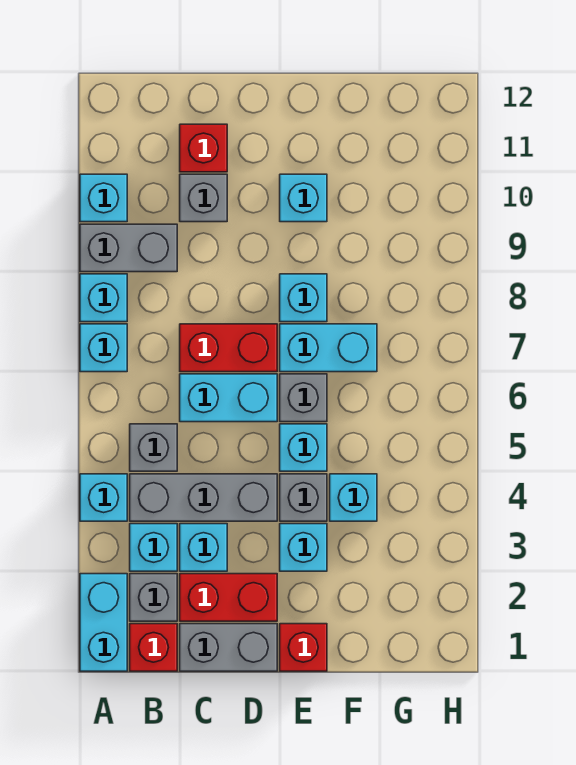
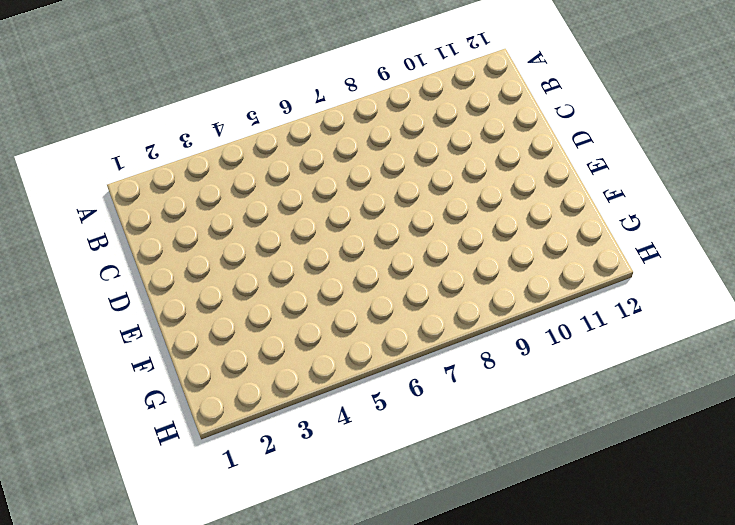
none -> cyan 1x2 brick [80,574,127,671]
none -> cyan 1x1 brick [80,474,127,521]
none -> cyan 1x1 brick [80,324,127,372]

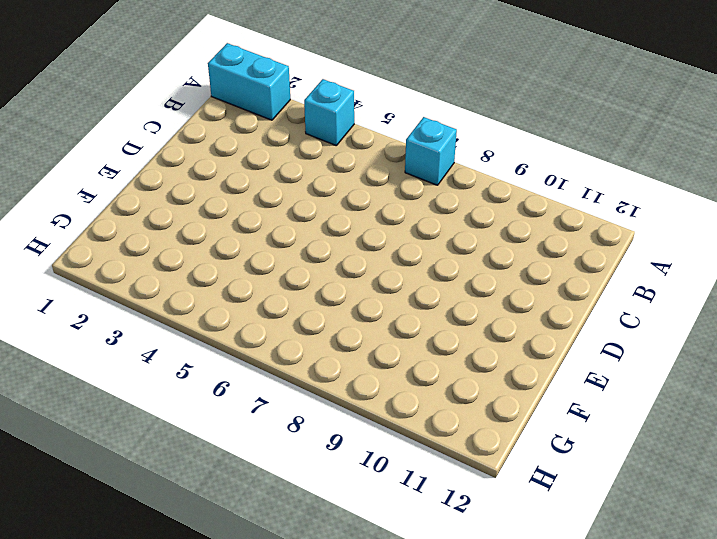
none -> cyan 1x1 brick [80,274,127,322]
none -> grey 1x2 brick [80,224,177,272]
none -> cyan 1x1 brick [80,174,127,222]

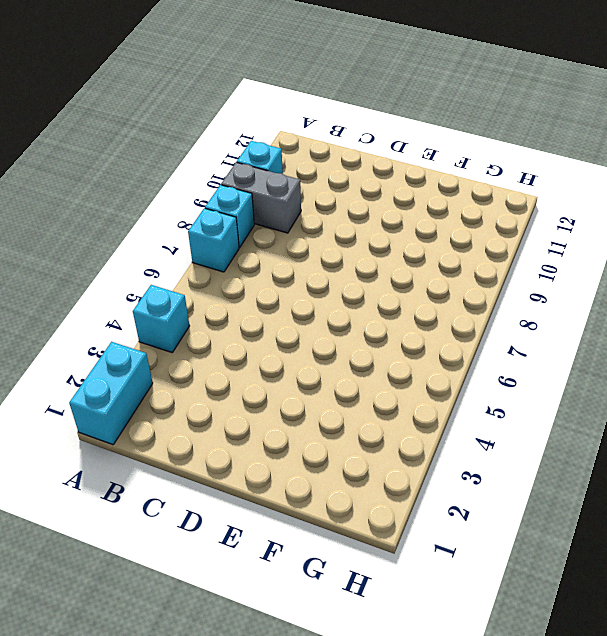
none -> red 1x1 brick [130,624,177,671]
none -> grey 1x1 brick [130,574,177,621]
none -> cyan 1x1 brick [130,524,177,571]

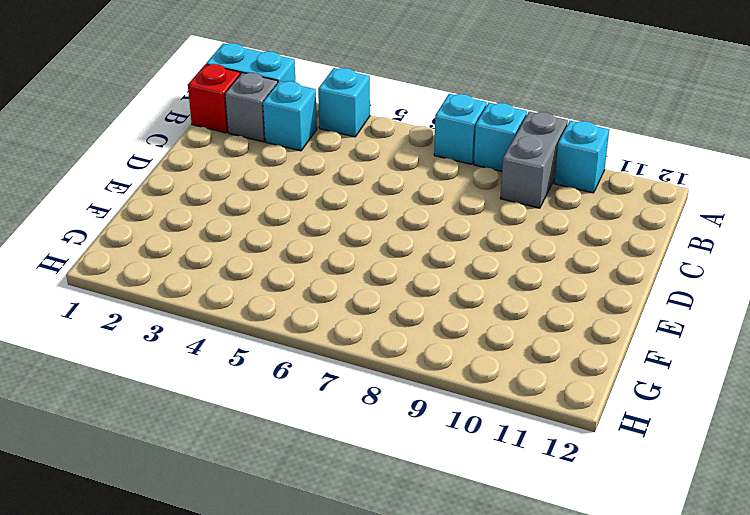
none -> grey 1x3 brick [130,474,277,521]
none -> grey 1x1 brick [130,424,177,471]
none -> grey 1x2 brick [180,624,277,671]

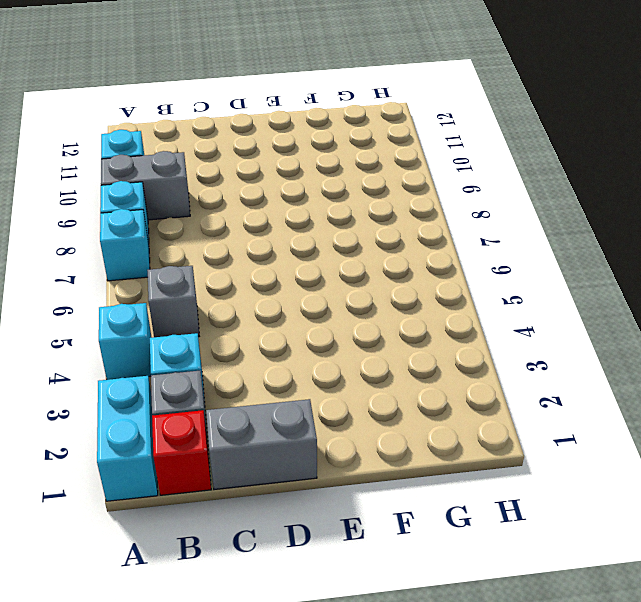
none -> grey 1x3 brick [130,474,277,521]
none -> red 1x2 brick [180,574,277,621]
none -> cyan 1x1 brick [180,524,227,571]

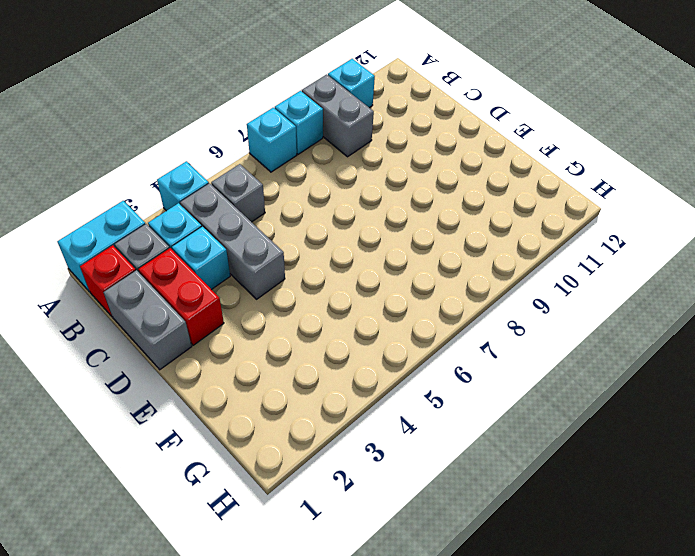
none -> cyan 1x2 brick [180,374,277,422]
none -> red 1x2 brick [180,324,277,372]
none -> grey 1x1 brick [180,174,227,222]

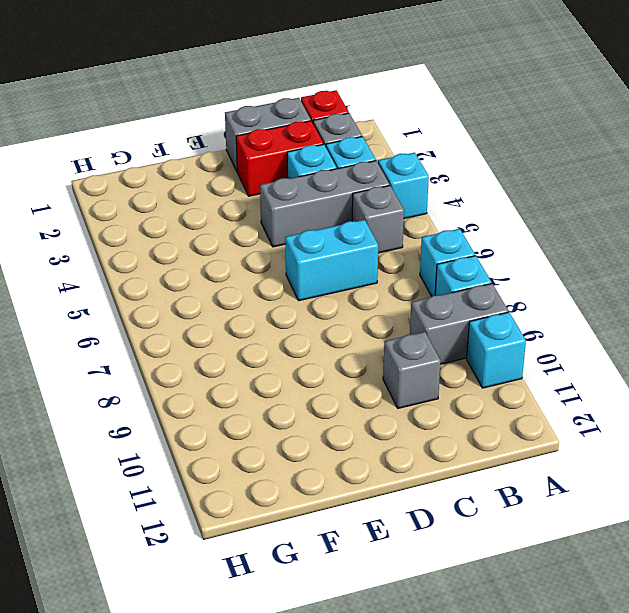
none -> cyan 1x2 brick [80,574,127,671]
none -> red 1x2 brick [180,324,277,372]
none -> red 1x1 brick [180,124,227,172]

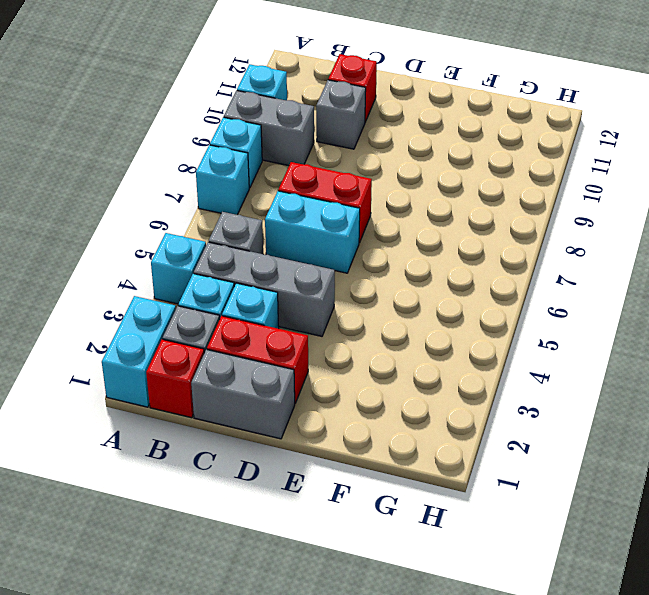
none -> red 1x1 brick [280,624,327,671]
none -> cyan 1x1 brick [280,524,327,571]
none -> grey 1x1 brick [280,474,327,521]

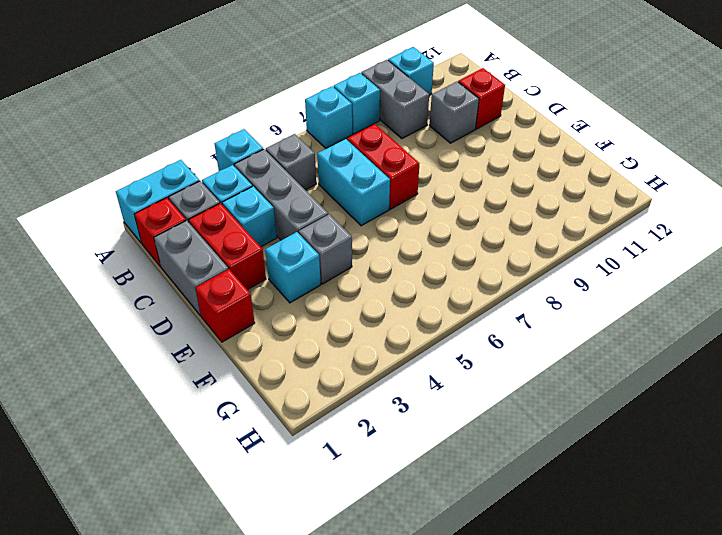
none -> cyan 1x1 brick [280,424,327,471]
none -> grey 1x1 brick [280,374,327,422]
none -> cyan 1x2 brick [280,324,377,372]

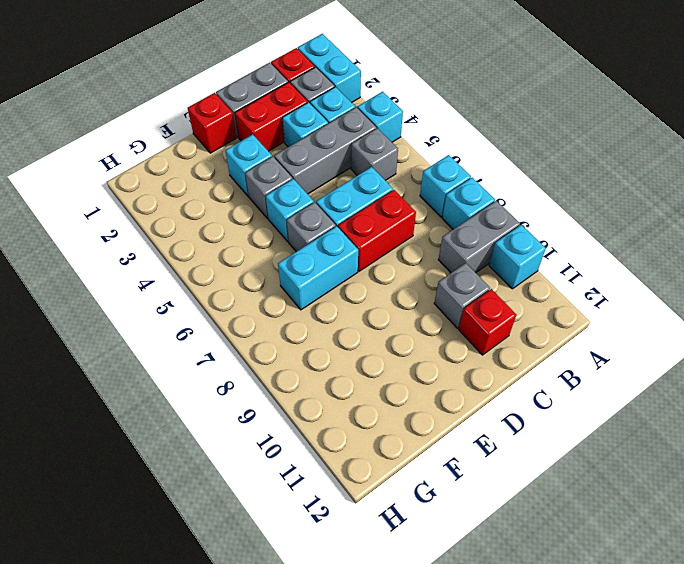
none -> cyan 1x1 brick [280,274,327,322]
none -> cyan 1x1 brick [280,174,327,222]
none -> cyan 1x1 brick [330,474,377,521]

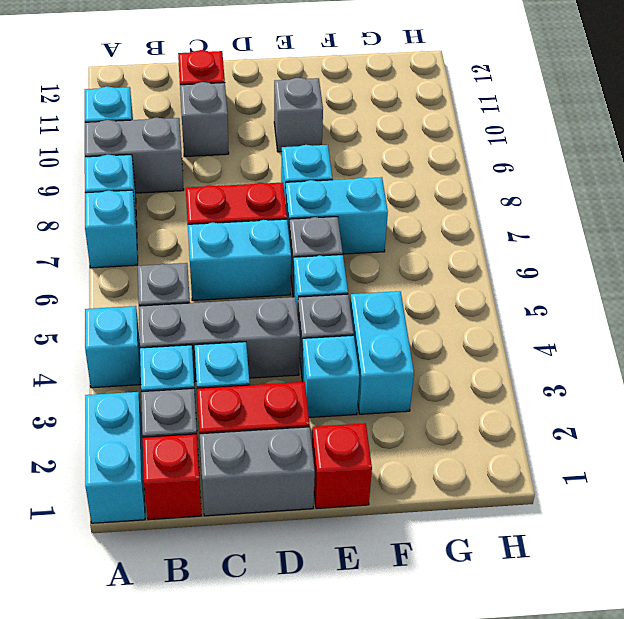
grey 1x1 brick [274,78,323,152] -> cyan 1x1 brick [280,174,327,222]
cyan 1x2 brick [350,291,414,414] -> cyan 1x1 brick [330,474,377,521]

